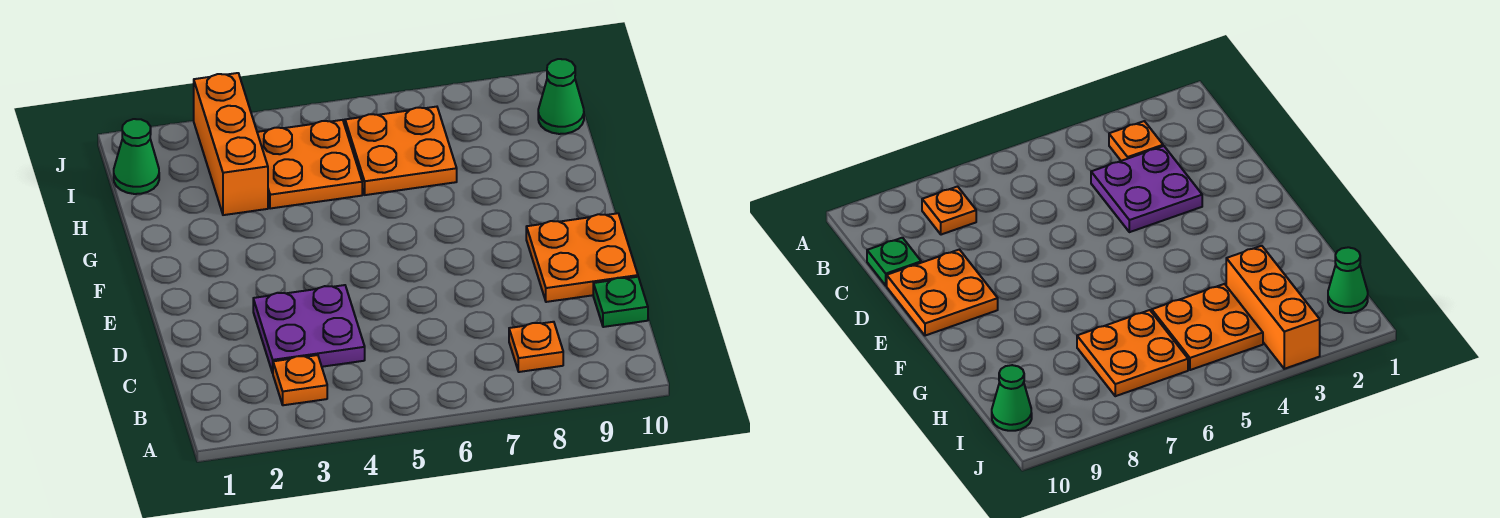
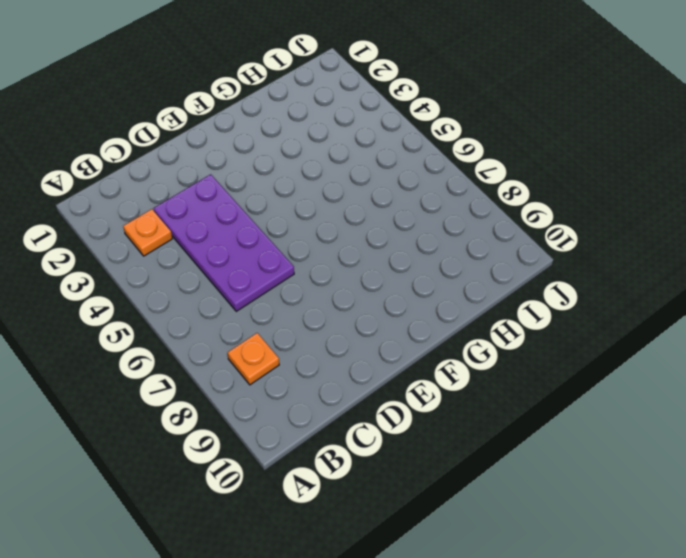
purple 2x4 plate [154,174,294,311] -> purple 2x2 plate [253,285,365,373]
none -> green 1x1 plate [593,277,648,327]
none -> orange 2x2 plate [526,213,638,302]

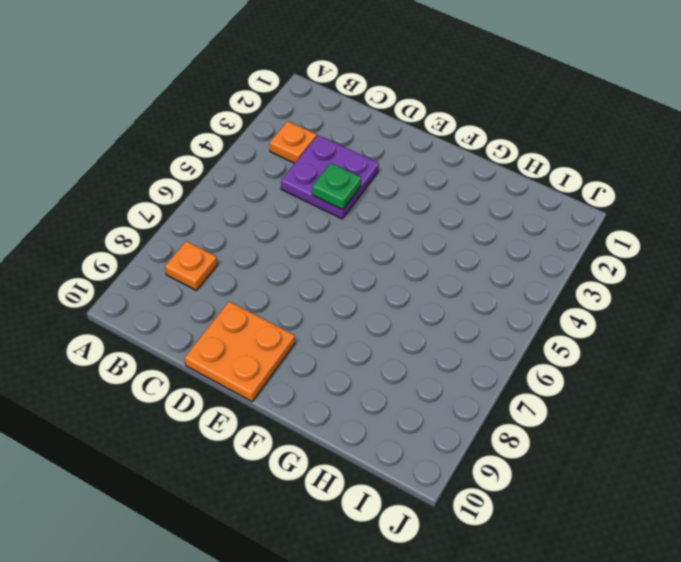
green 1x1 plate [312,163,361,210] -> green 1x1 plate moved to [593,277,648,327]
none -> orange 1x3 brick [194,73,268,215]
none -> orange 2x2 plate [257,120,362,209]

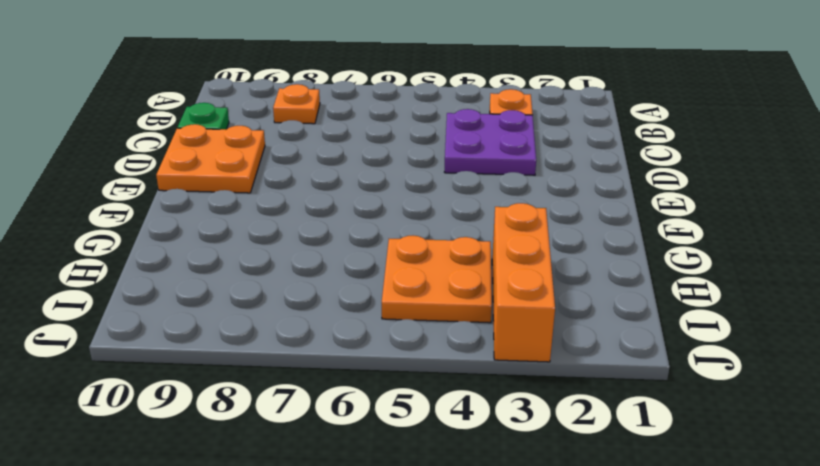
none -> orange 2x2 plate [345,107,457,195]
none -> green 1x1 cone [114,119,159,194]

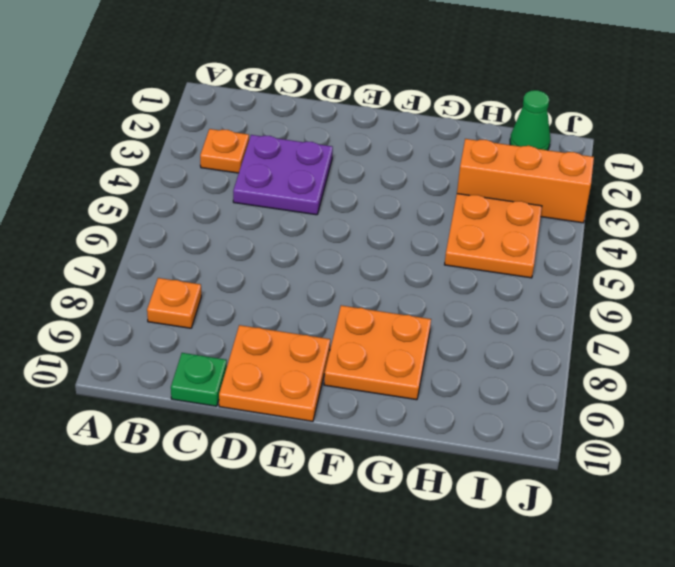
orange 2x2 plate [324,305,431,400] -> orange 2x2 plate moved to [345,107,457,195]
none -> green 1x1 cone [538,59,584,134]

